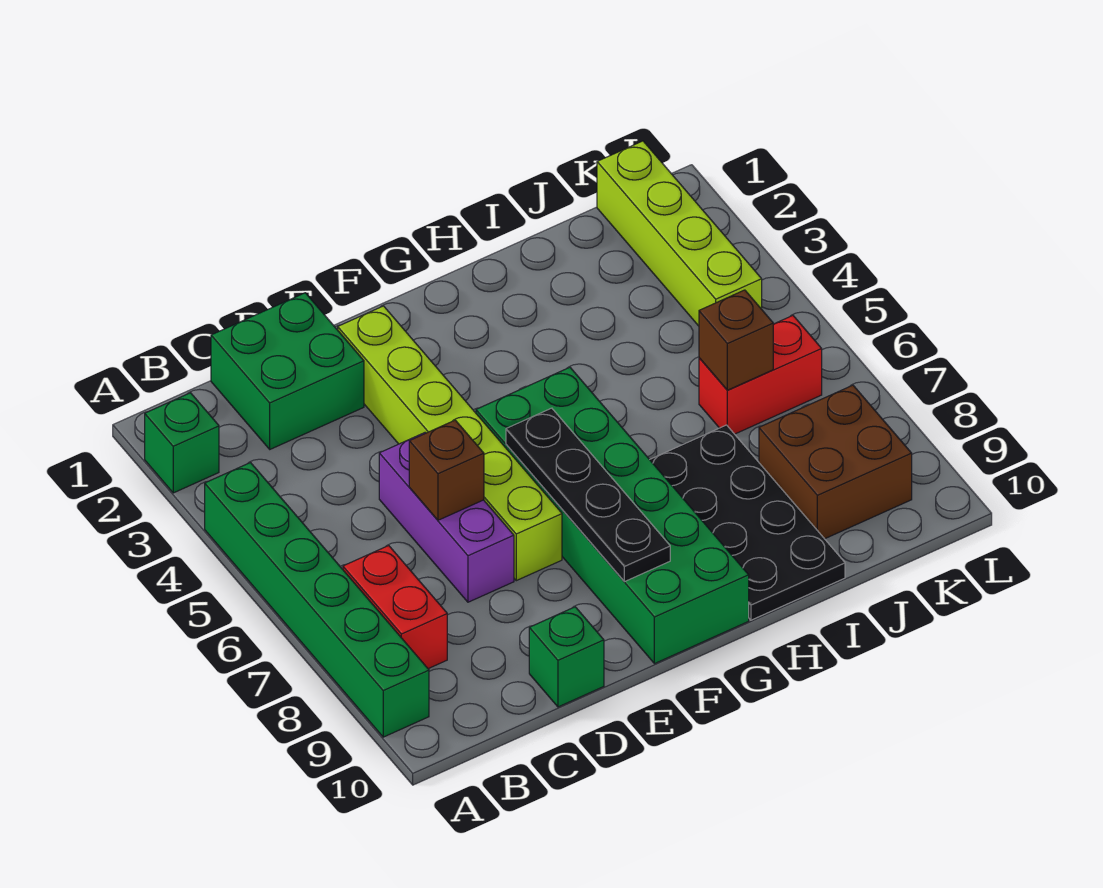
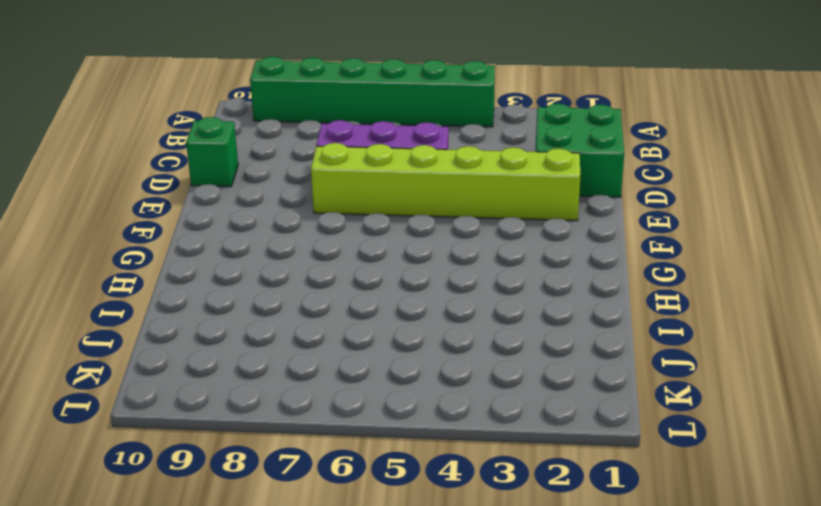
none -> green 1x1 brick [145,393,219,493]
none -> red 1x2 brick [343,546,447,669]
none -> green 2x6 brick [476,367,749,664]

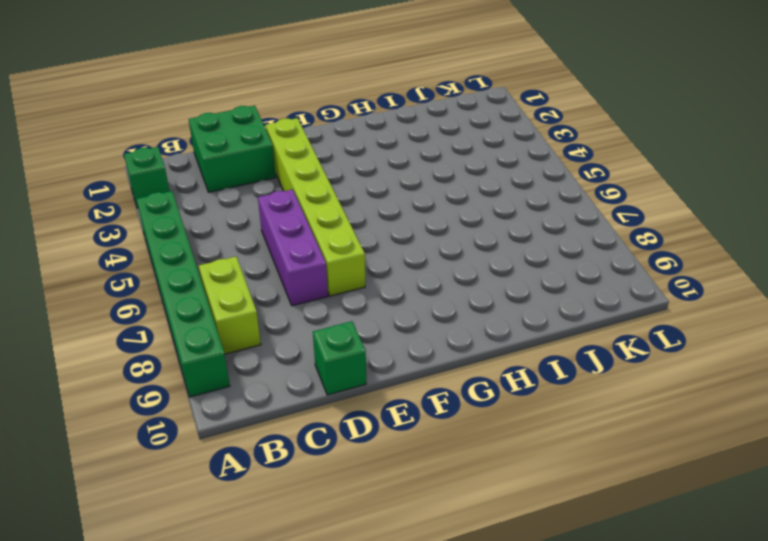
lime 1x2 brick [199,257,261,354] -> red 1x2 brick [343,546,447,669]
none -> green 2x6 brick [476,367,749,664]
none -> black 2x4 plate [650,425,845,620]
none -> red 1x2 brick [699,316,822,434]

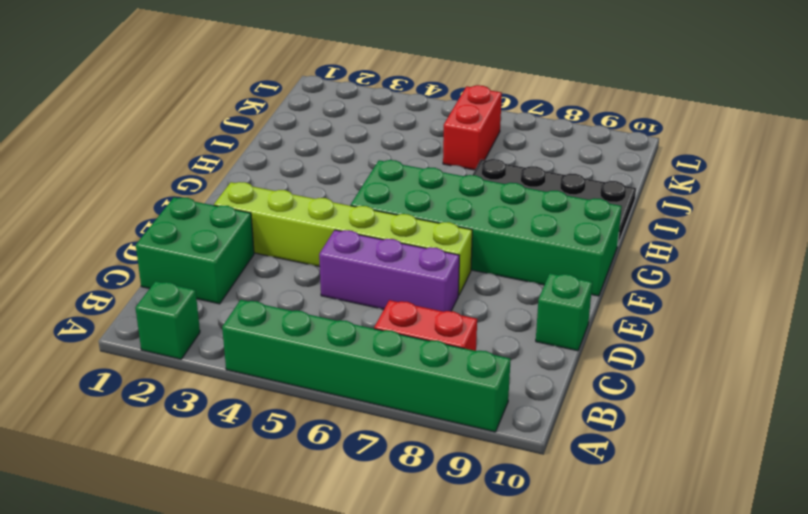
none -> brown 2x2 brick [759,385,912,539]
none -> lime 1x4 brick [597,141,762,326]
none -> brown 1x1 brick [409,420,484,520]

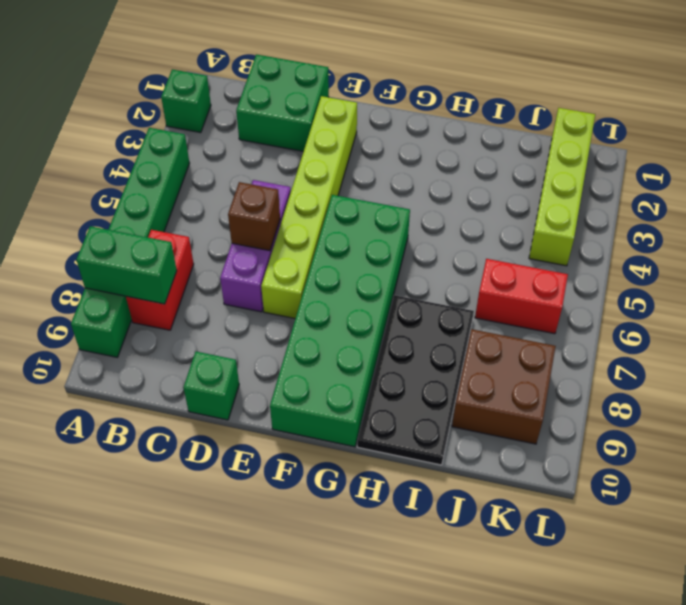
green 1x2 brick [76,226,177,304] -> none
none -> black 1x4 plate [506,408,670,582]
none -> brown 1x1 brick [699,290,773,390]

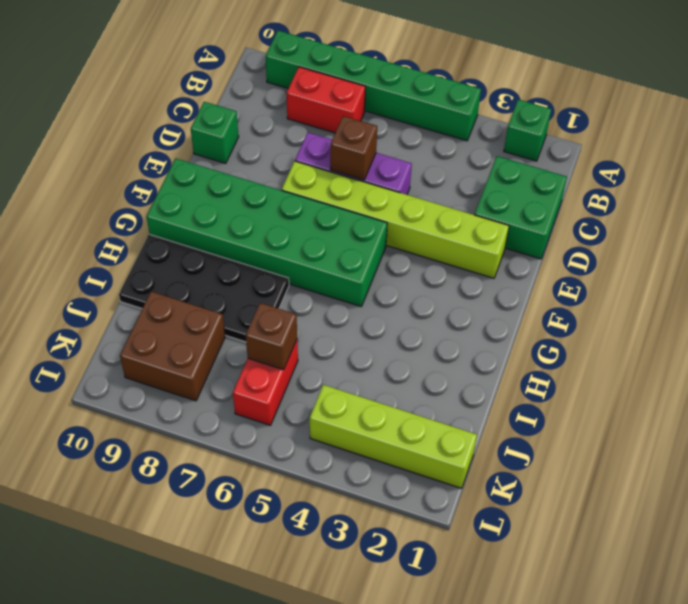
none -> black 1x4 plate [506,408,670,582]

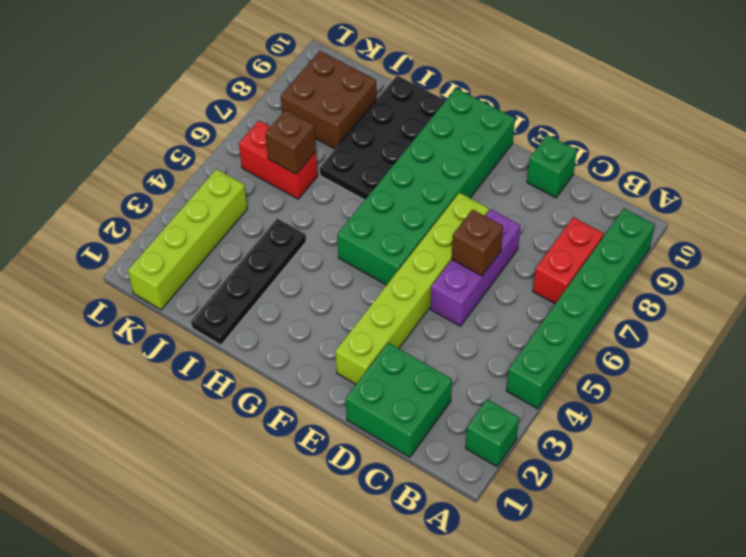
black 1x4 plate [191,218,306,345] -> black 1x4 plate moved to [506,408,670,582]

